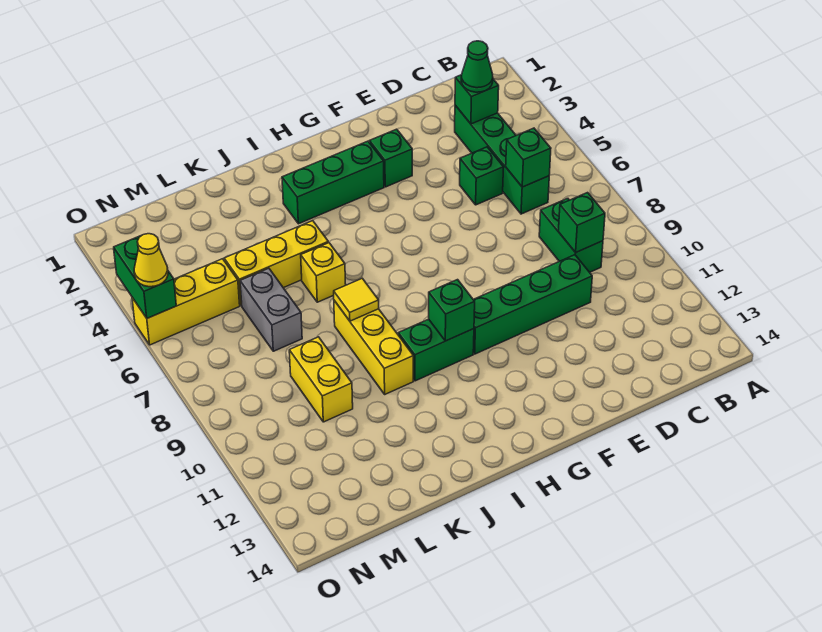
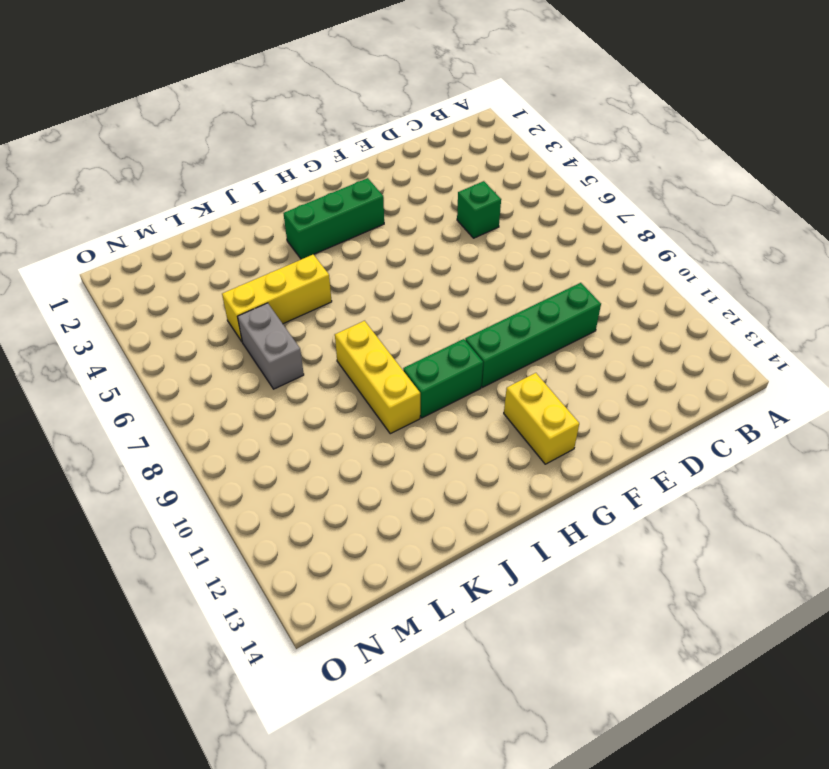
yellow 1x2 brick [504,373,579,464] -> yellow 1x2 brick moved to [289,337,353,422]
none -> green 1x4 brick [455,105,549,214]
none -> green 1x2 brick [539,198,603,272]
none -> green 1x1 brick [369,129,412,187]

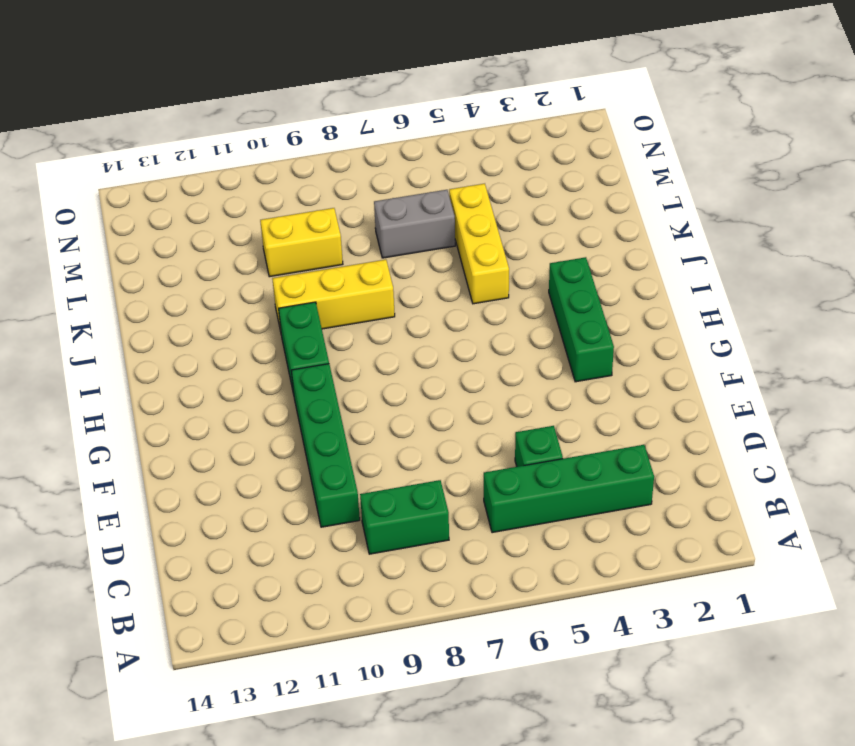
none -> green 1x1 brick [369,129,412,187]
none -> yellow 1x1 brick [301,243,346,302]
none -> yellow 1x3 brick [132,259,240,345]

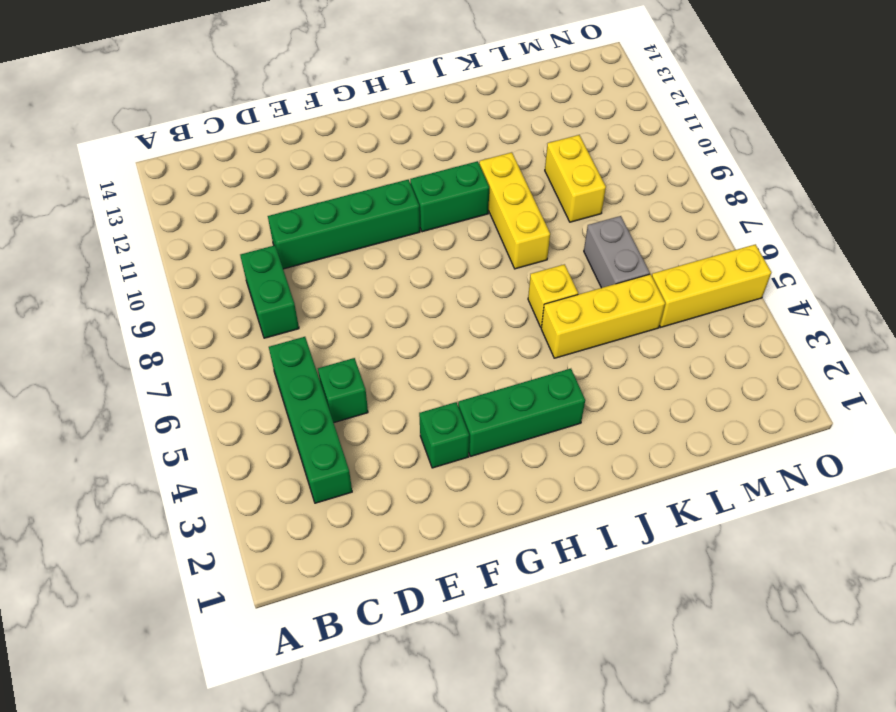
none -> green 1x1 brick [455,75,499,124]
none -> green 1x1 brick [506,128,551,187]
none -> green 1x1 brick [558,193,605,253]

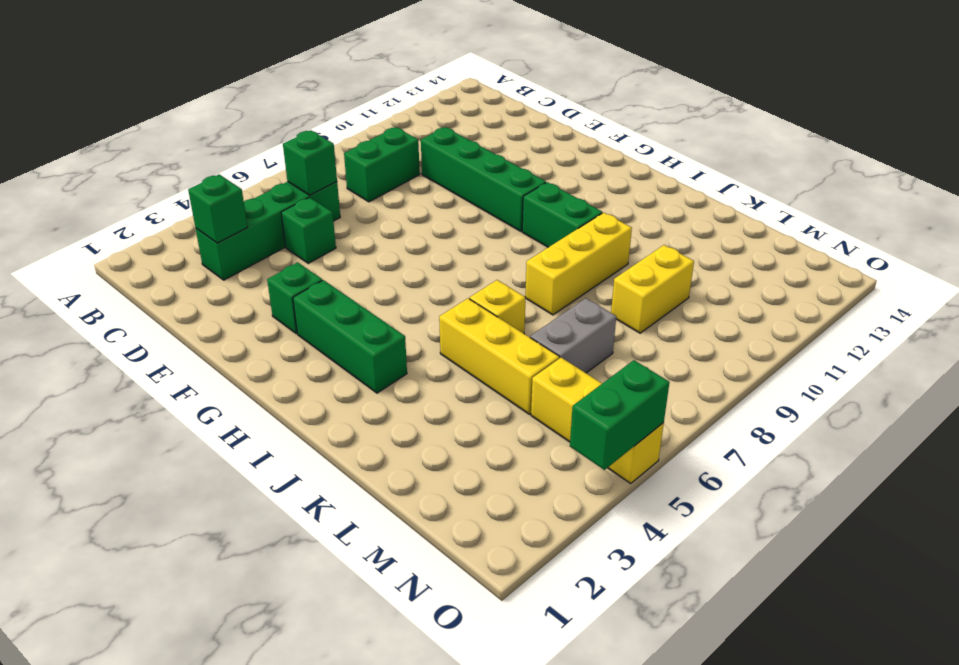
none -> green 1x1 brick [558,193,605,253]
none -> green 1x1 brick [429,280,475,341]
none -> yellow 1x1 tile [334,278,379,321]

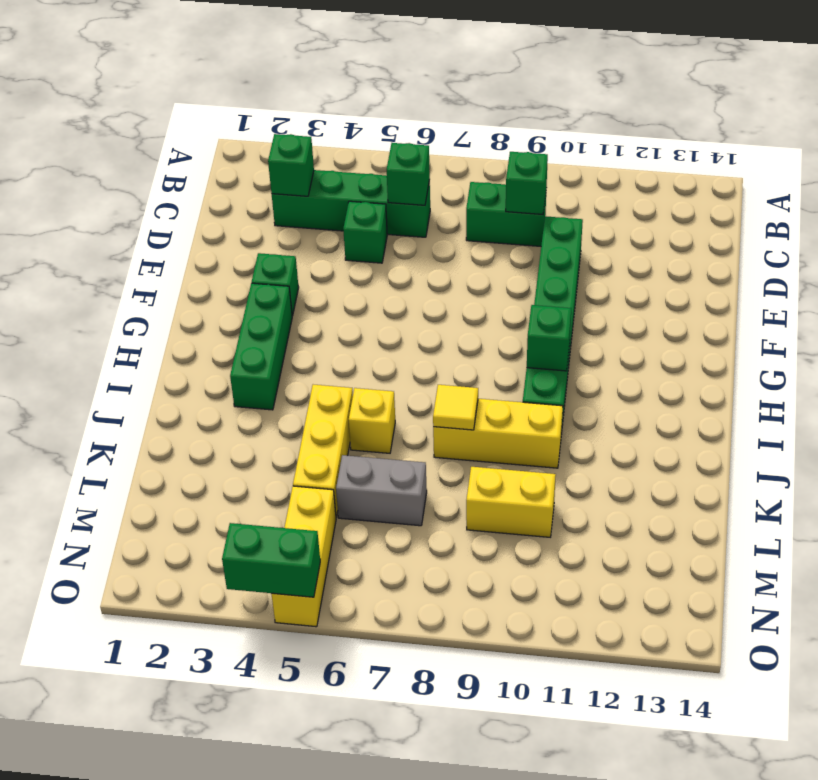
none -> green 1x1 cone [461,41,493,92]
none -> yellow 1x1 cone [134,234,168,287]

